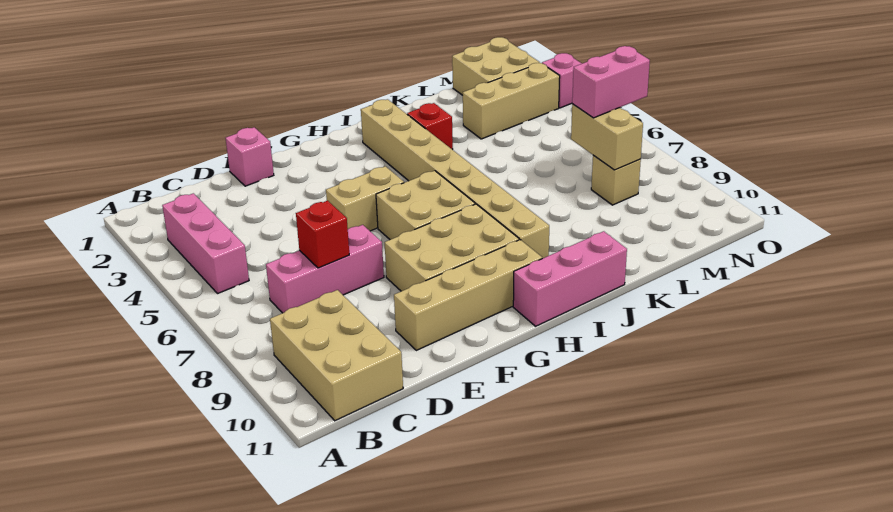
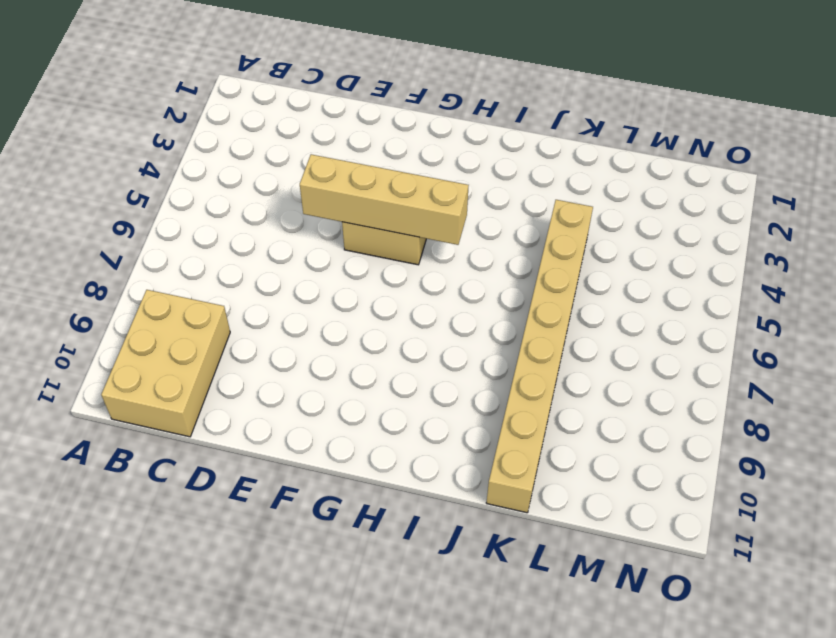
tan 1x4 brick [300,154,469,245] -> tan 1x4 brick moved to [394,240,542,350]
tan 1x8 brick [486,200,593,513] -> tan 1x8 brick moved to [361,99,549,258]
none -> pink 1x3 brick [162,193,249,294]
none -> pink 1x3 brick [266,225,384,313]
none -> pink 1x1 brick [226,127,274,186]

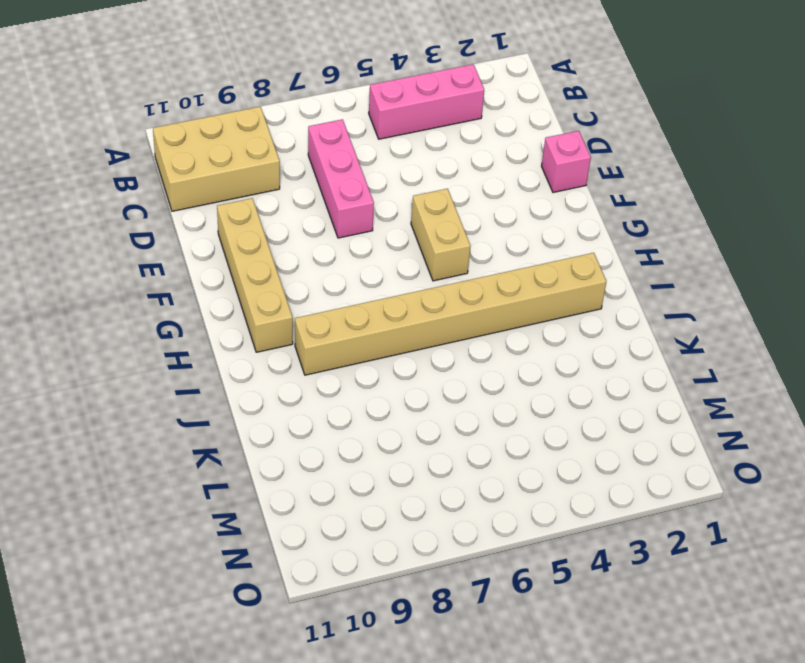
none -> tan 2x3 brick [385,204,519,291]
none -> tan 2x2 brick [376,171,475,240]
none -> pink 1x3 brick [513,231,627,326]

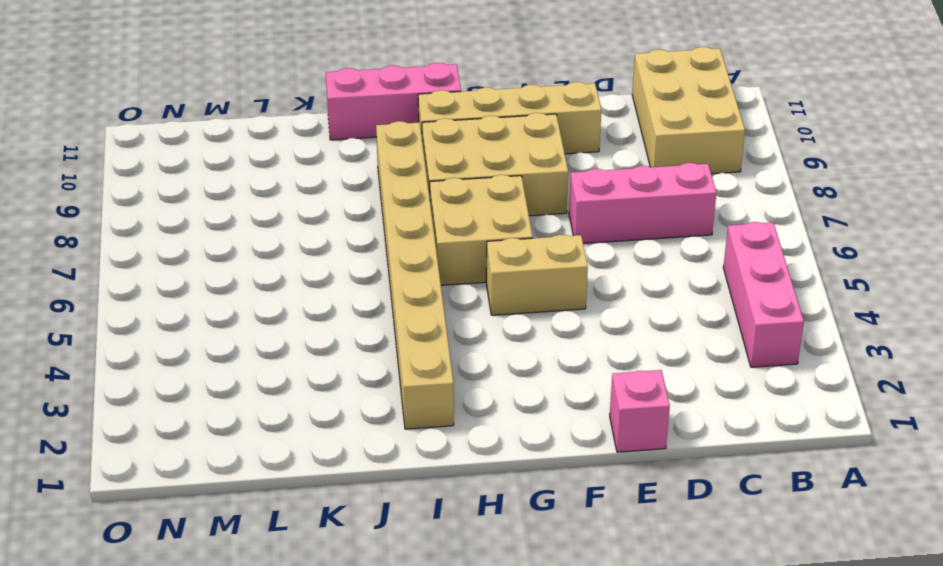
none -> red 1x1 brick [407,103,453,150]
none -> tan 1x3 brick [463,63,560,139]
none -> tan 2x2 brick [452,37,540,95]

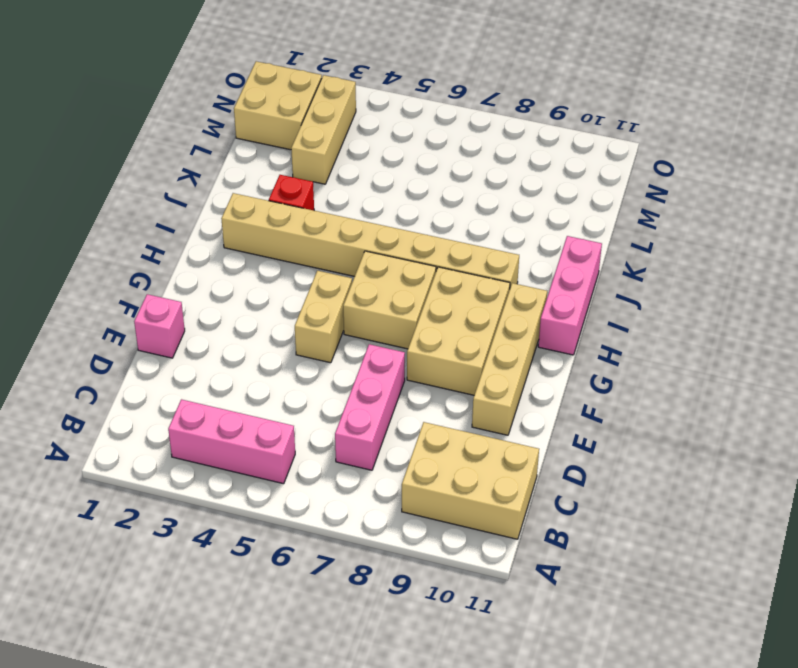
none -> tan 1x1 brick [591,155,641,205]
none -> pink 1x1 brick [542,53,582,108]
none -> red 1x1 brick [296,201,349,268]

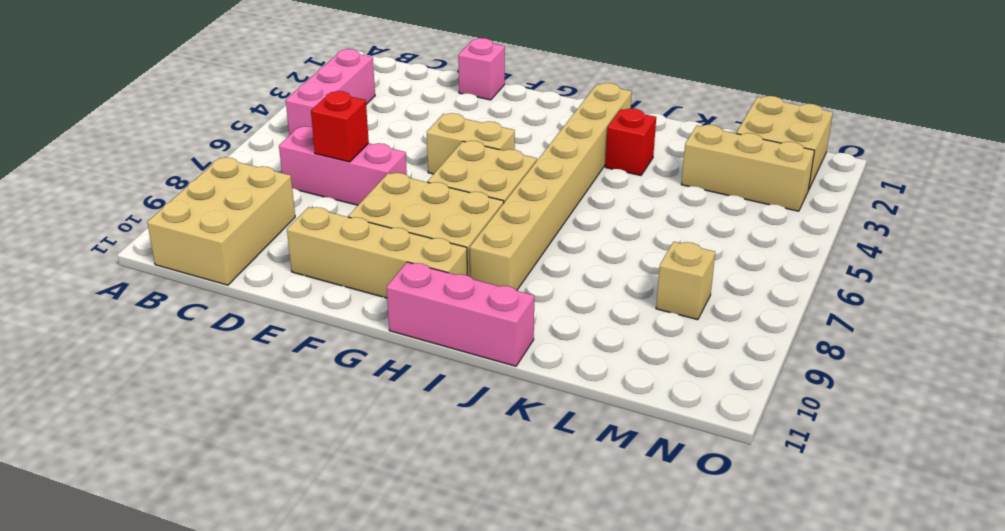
none -> pink 1x1 brick [542,53,582,108]
none -> tan 1x2 brick [571,104,643,170]
none -> pink 1x2 brick [572,46,650,118]

